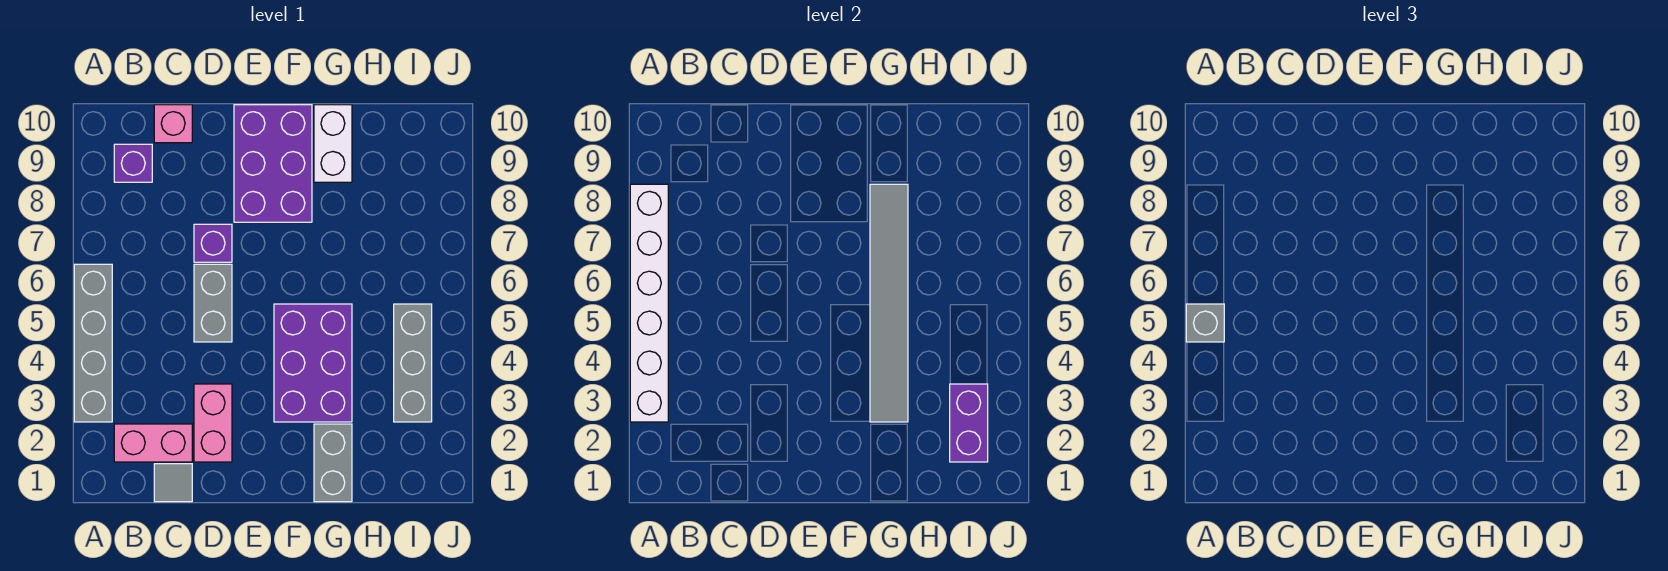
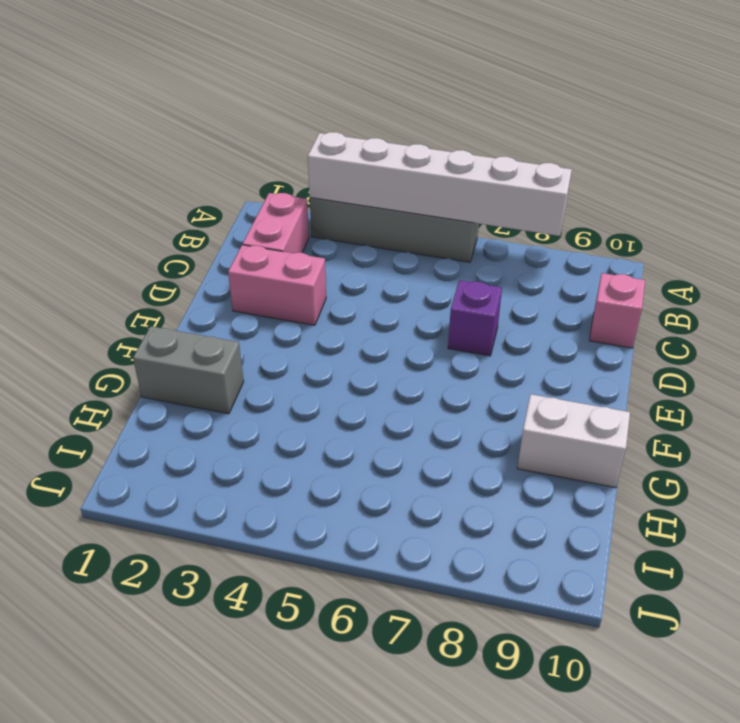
none -> purple 1x1 brick [114,144,152,182]
none -> grey 1x1 tile [154,464,192,502]
none -> grey 1x2 brick [194,264,232,342]

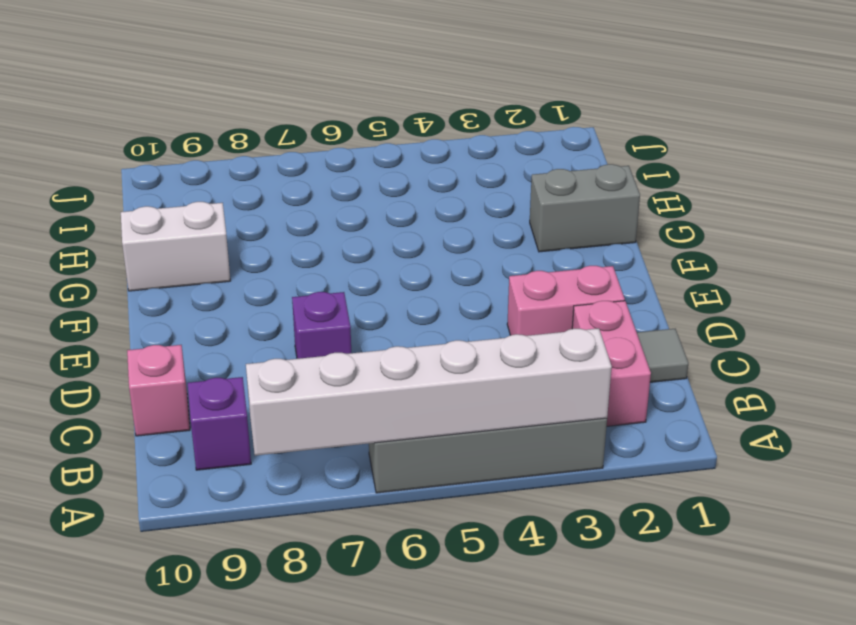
none -> grey 1x2 brick [194,264,232,342]
none -> purple 2x3 brick [234,105,312,222]
none -> purple 2x3 brick [274,304,352,422]

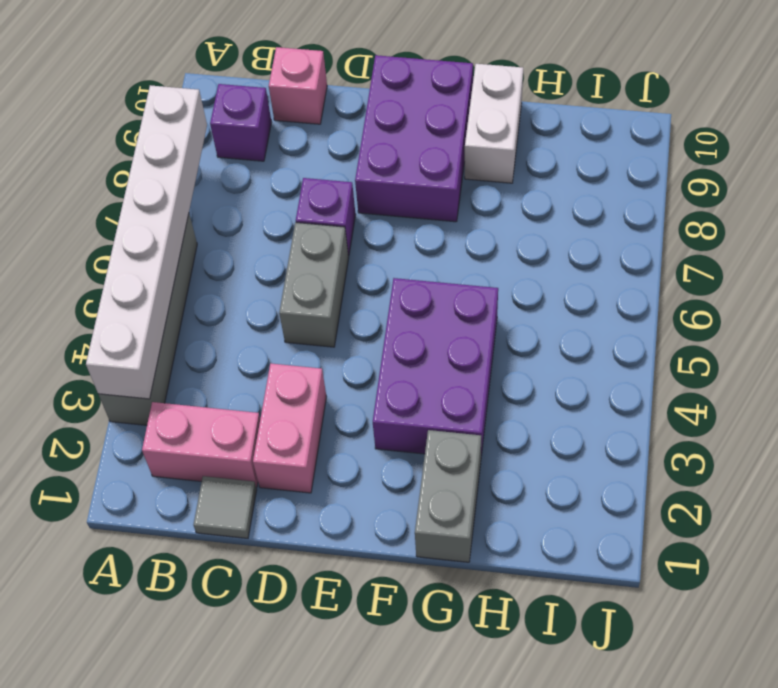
none -> grey 1x3 brick [394,304,432,422]
none -> grey 1x6 tile [870,184,908,422]
none -> purple 1x2 brick [950,384,988,462]

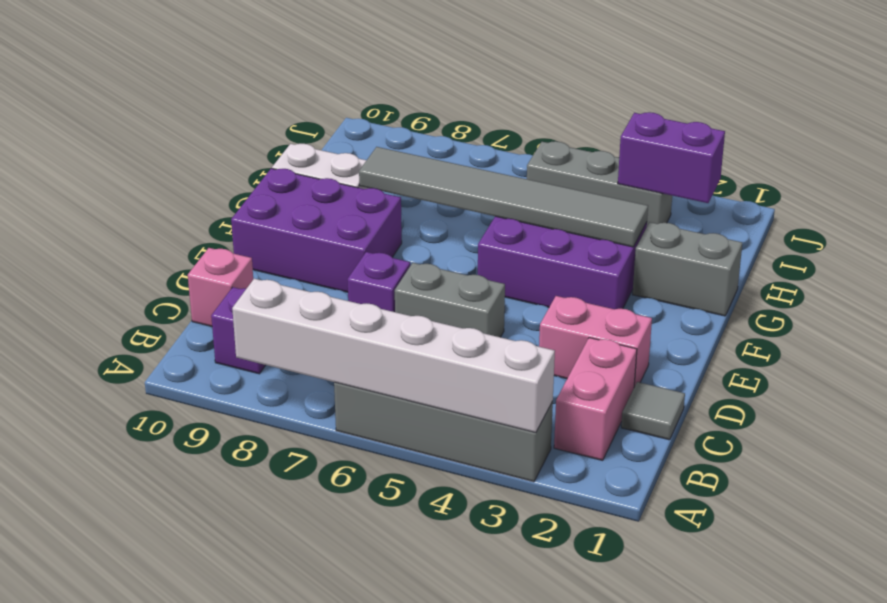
none -> grey 1x1 brick [1186,304,1224,342]

